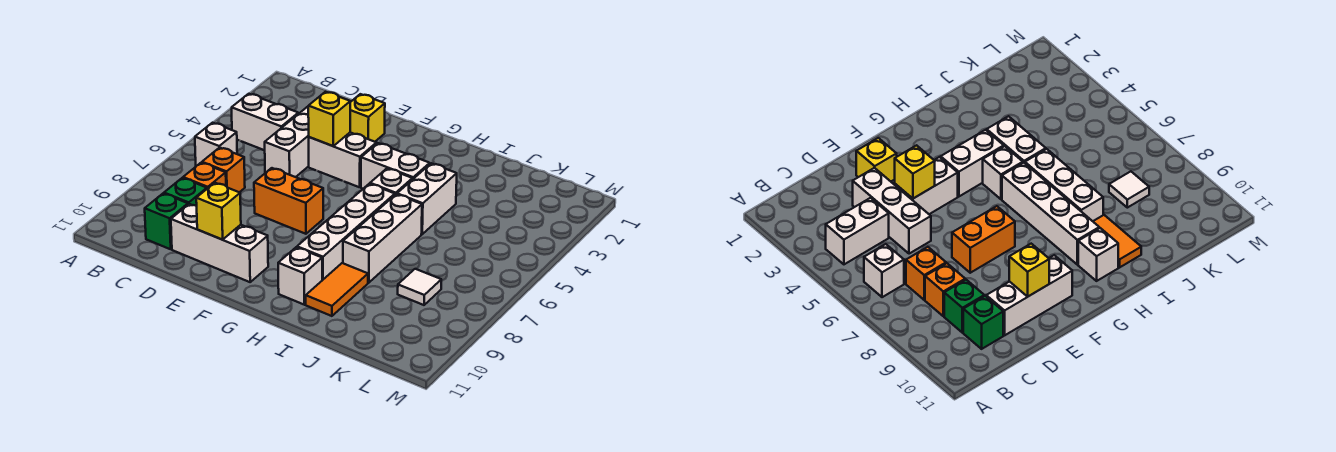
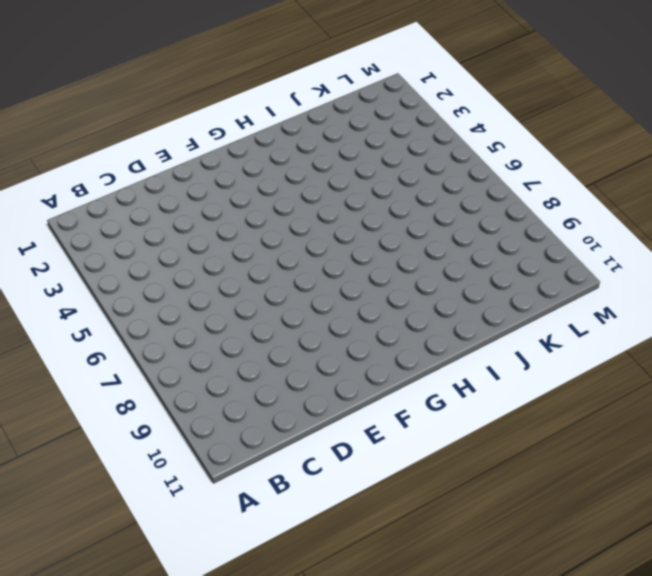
none -> white 1x2 brick [232,94,298,150]
none -> white 1x1 brick [195,123,237,166]
none -> orange 1x1 brick [202,147,245,192]

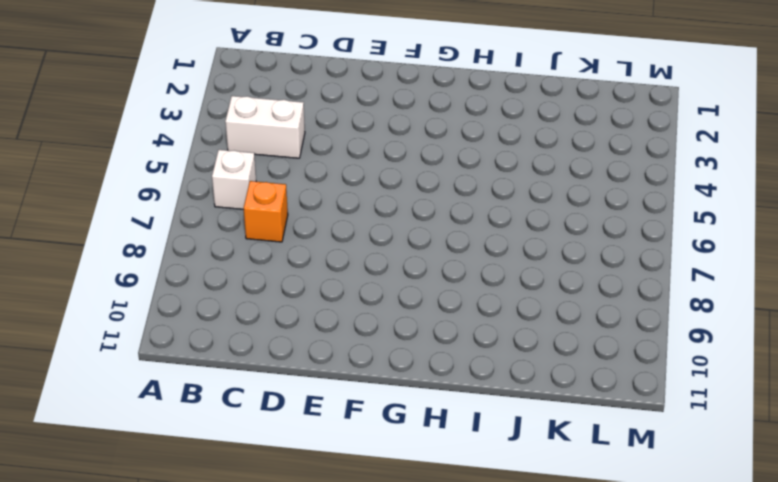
none -> orange 1x1 brick [183,163,226,189]
none -> green 1x1 brick [164,178,207,206]
none -> green 1x1 brick [145,193,188,249]

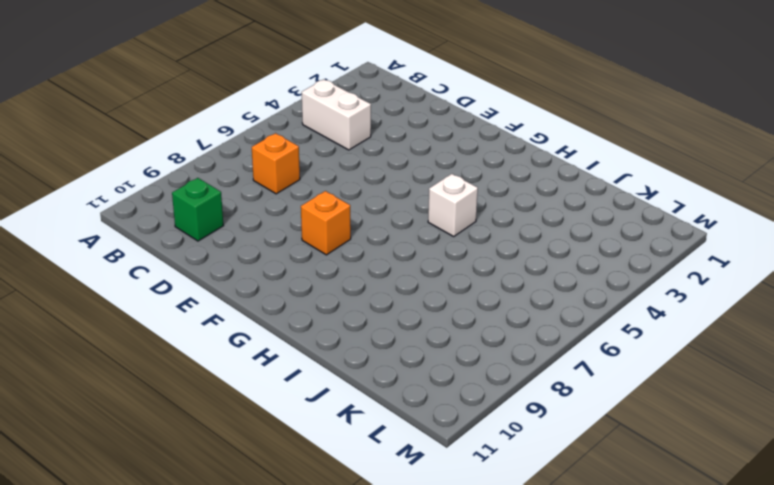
orange 1x1 brick [301,191,351,255] -> orange 1x1 brick moved to [183,163,226,189]
none -> white 1x1 brick [195,123,237,166]
none -> green 1x1 brick [164,178,207,206]
none -> white 1x3 brick [265,107,309,177]

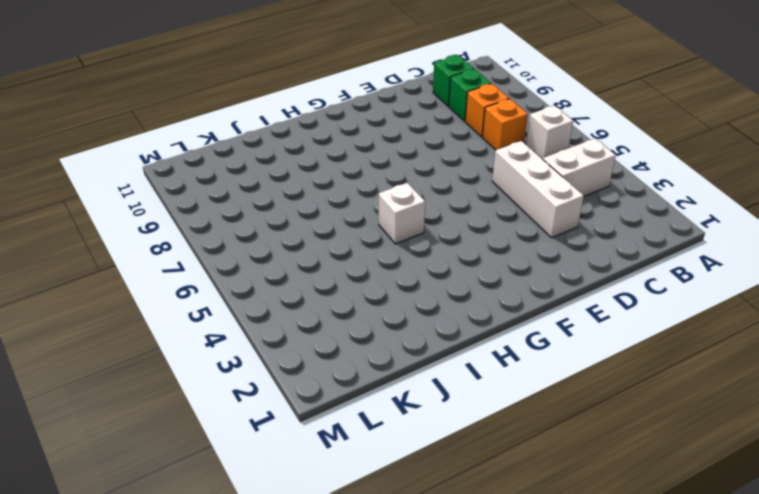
none -> white 1x3 brick [171,204,268,282]
none -> yellow 1x1 brick [350,94,385,142]
none -> white 1x2 brick [309,132,377,187]

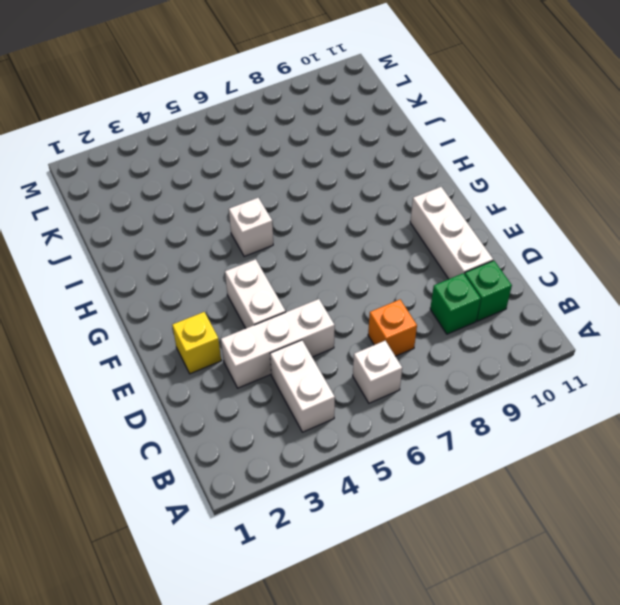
none -> orange 1x1 brick [183,163,226,189]
none -> orange 1x2 brick [254,168,323,234]
none -> white 1x2 brick [361,143,430,189]

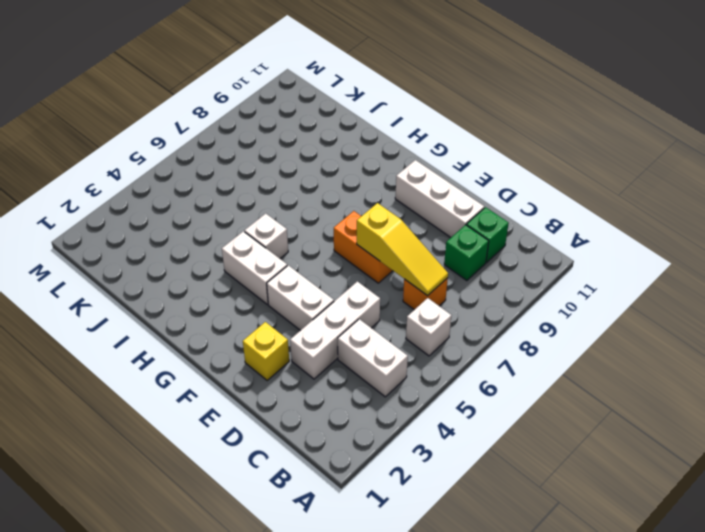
yellow 1x3 slope [357,203,448,296] -> none
none -> orange 1x1 brick [183,163,226,189]
none -> white 1x4 brick [297,184,395,280]
none -> white 1x1 brick [278,247,322,305]

